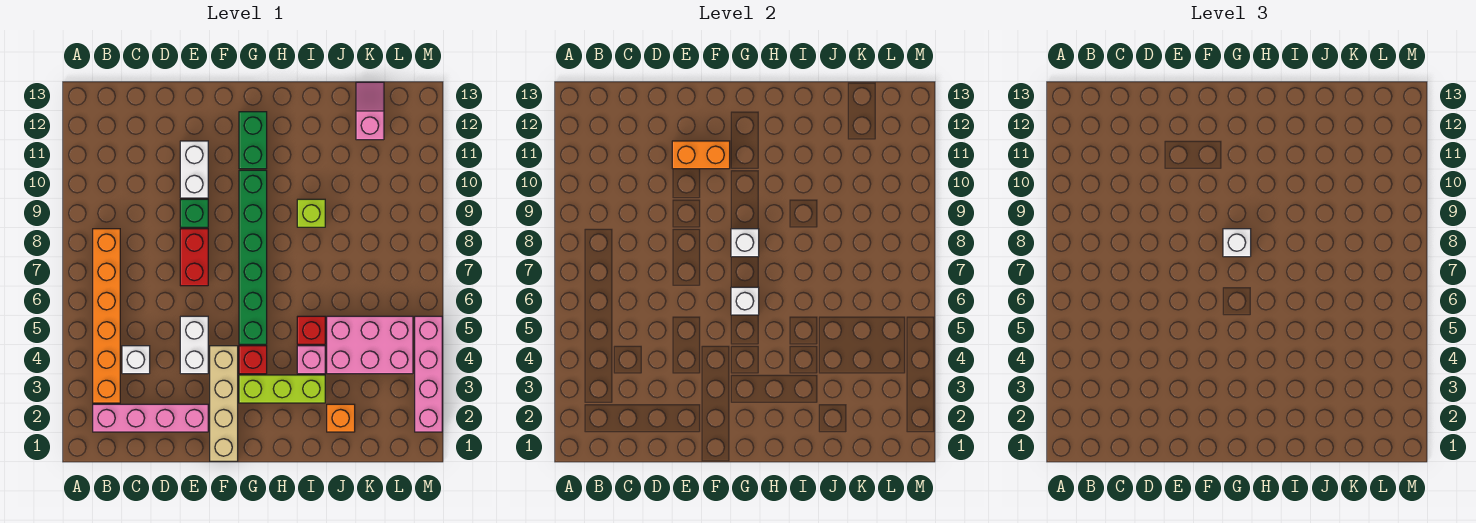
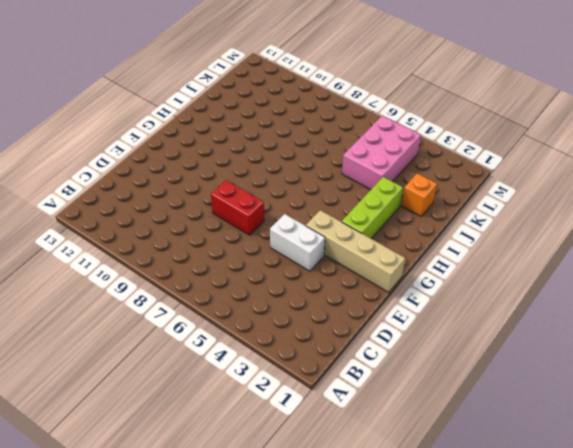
none -> pink 1x4 brick [93,404,208,432]
none -> orange 1x6 brick [93,229,120,403]
none -> white 1x1 brick [122,346,150,374]

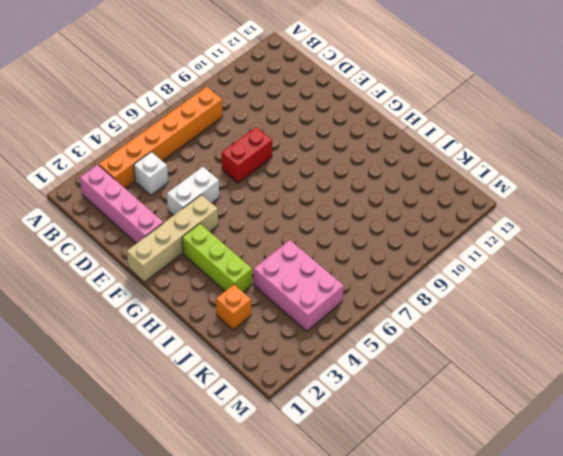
none -> green 1x1 brick [180,199,208,227]
none -> white 1x2 brick [180,141,208,198]
none -> red 1x1 brick [239,346,267,374]

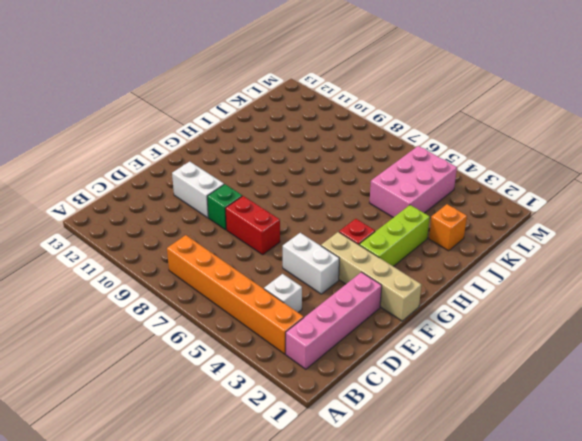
none -> green 1x6 brick [239,170,267,344]
none -> green 1x2 brick [239,112,267,169]
none -> pink 1x1 brick [297,346,325,374]

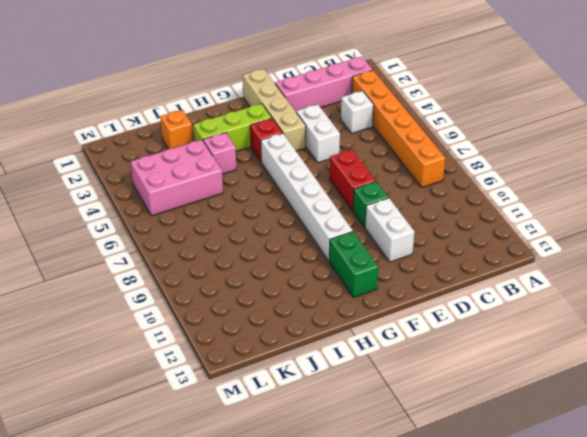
white 1x6 brick [261,133,353,261] -> green 1x6 brick [239,170,267,344]
none -> red 1x1 brick [297,316,325,344]
none -> lime 1x1 brick [297,199,325,227]
none -> pink 1x2 slope [356,82,384,140]

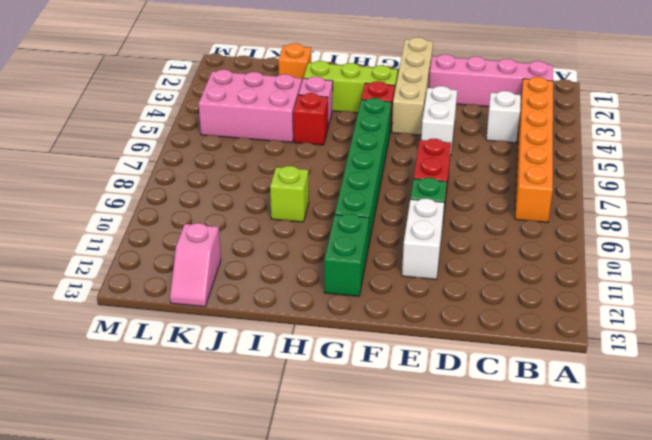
none -> pink 1x4 brick [415,316,442,432]
none -> orange 1x2 brick [672,141,730,169]
none -> white 1x1 brick [731,287,759,315]

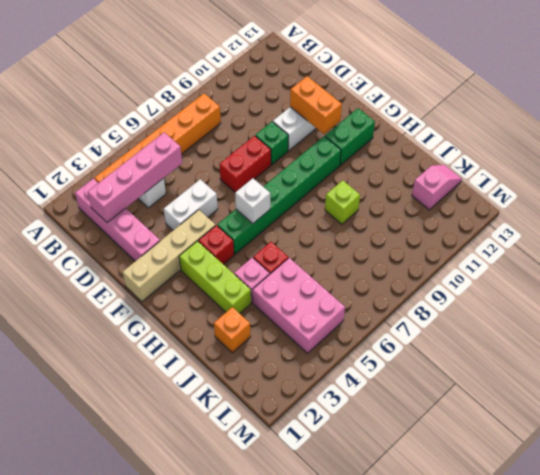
pink 1x4 brick [88,132,182,222] -> pink 1x4 brick moved to [415,316,442,432]
none -> white 1x1 brick [731,229,759,257]
none -> white 1x1 brick [1223,229,1251,257]

